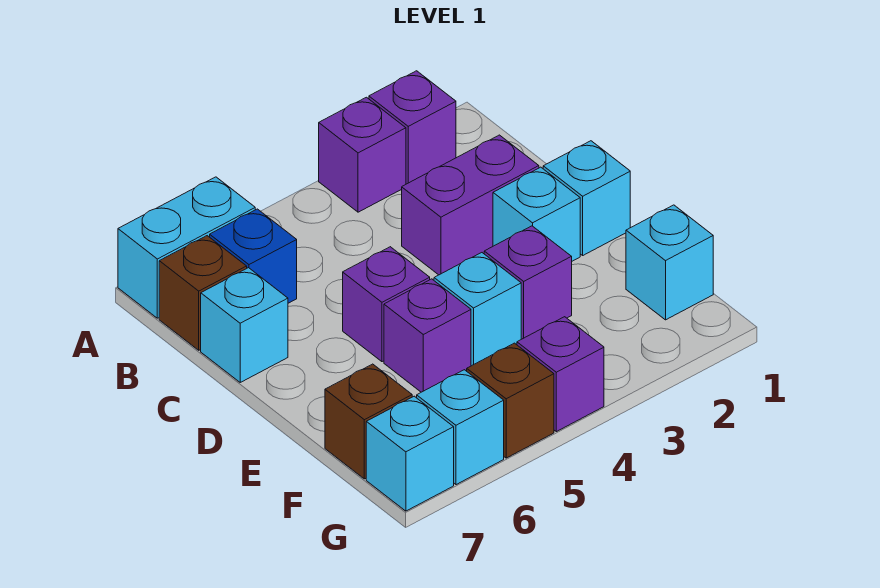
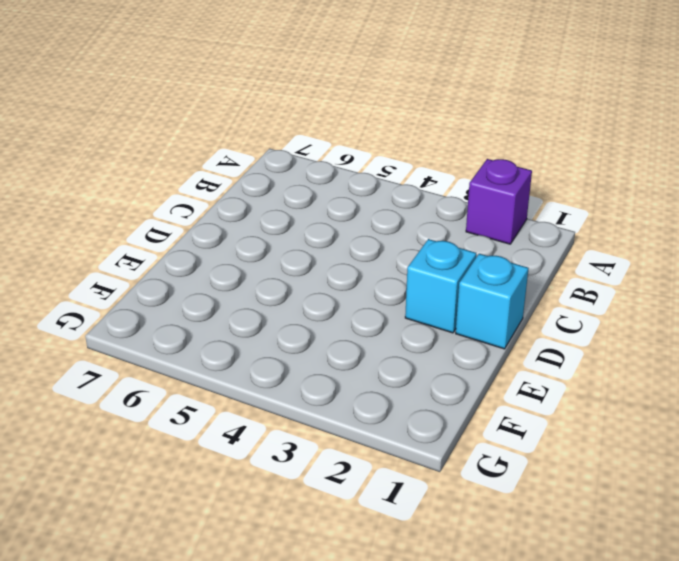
none -> purple 1x1 brick [319,97,406,212]
none -> cyan 1x2 brick [118,177,255,318]
none -> blue 1x1 brick [210,209,297,303]

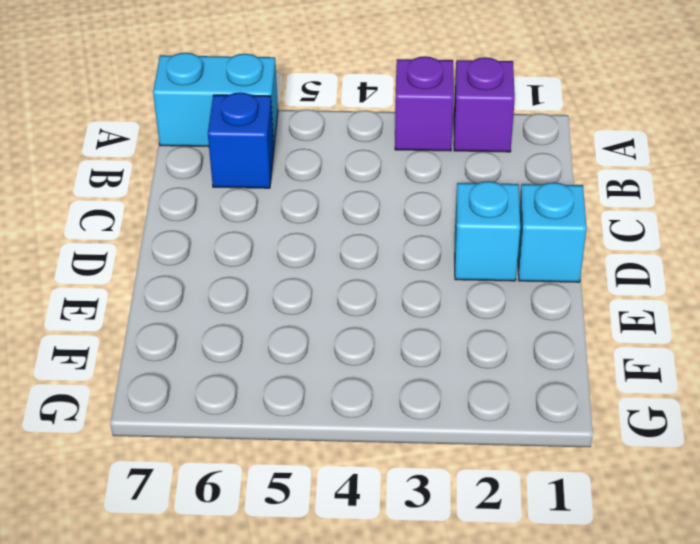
none -> brown 1x1 brick [159,236,247,350]
none -> purple 1x2 brick [402,135,539,275]
none -> cyan 1x1 brick [201,268,288,382]

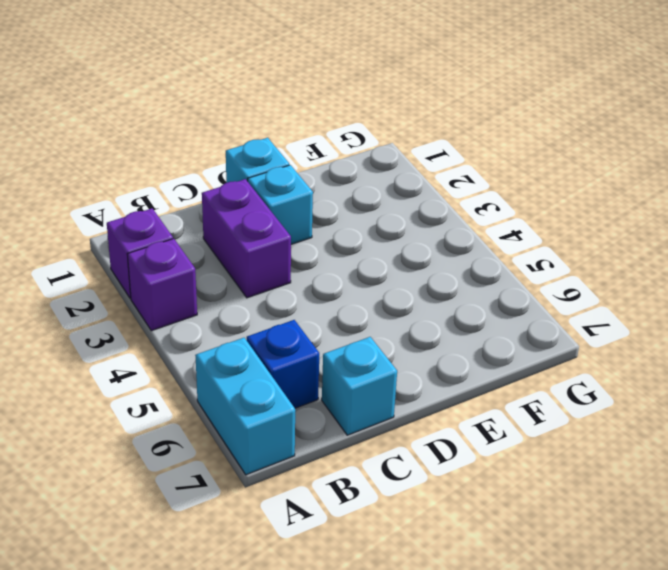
none -> brown 1x1 brick [159,236,247,350]
none -> purple 1x1 brick [343,247,430,362]
none -> purple 1x1 brick [484,226,572,339]

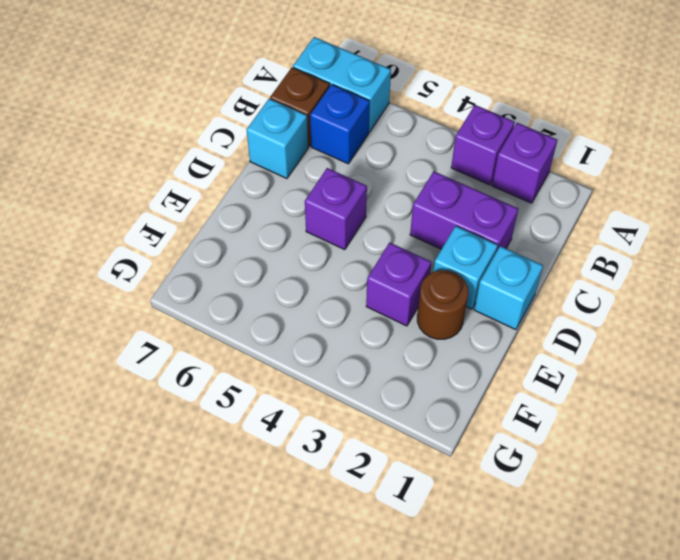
brown 1x1 round brick [417,270,468,339] -> none
none -> cyan 1x1 brick [434,253,521,366]
none -> purple 1x1 brick [384,279,471,392]
none -> cyan 1x1 brick [626,205,713,320]

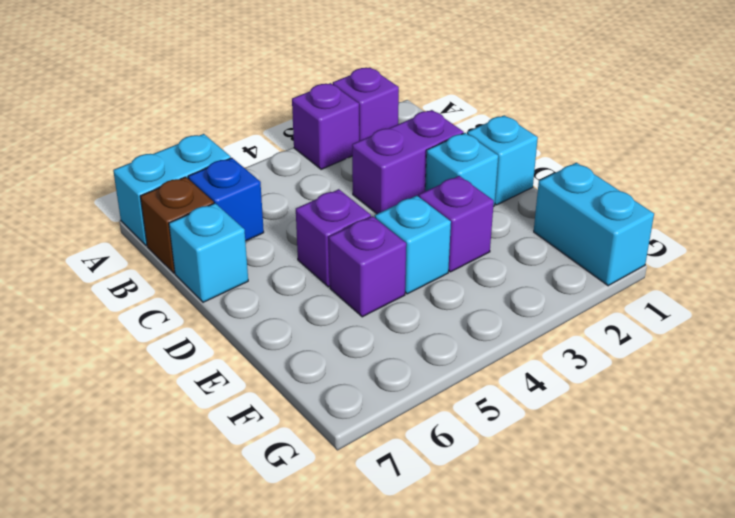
cyan 1x2 brick [534,163,654,286] -> cyan 1x1 brick [626,205,713,320]
none -> brown 1x1 brick [325,364,412,479]
none -> purple 1x1 brick [517,317,604,432]
none -> brown 1x1 brick [467,343,554,458]

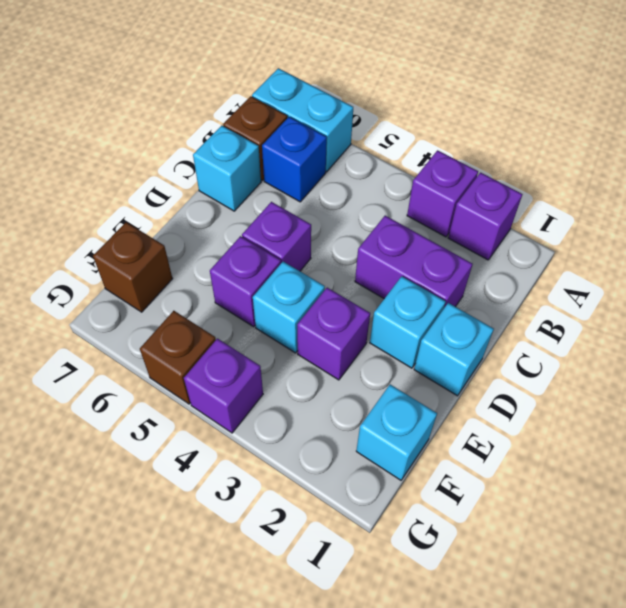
none -> cyan 1x1 brick [417,370,504,485]
none -> cyan 1x1 brick [366,396,454,511]

